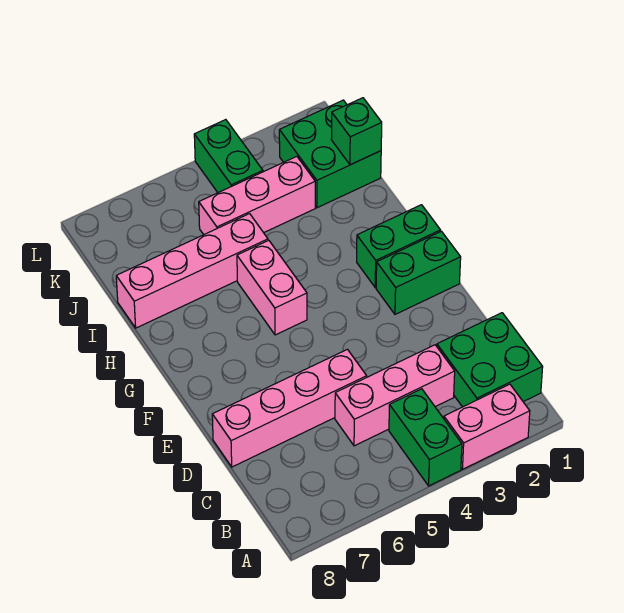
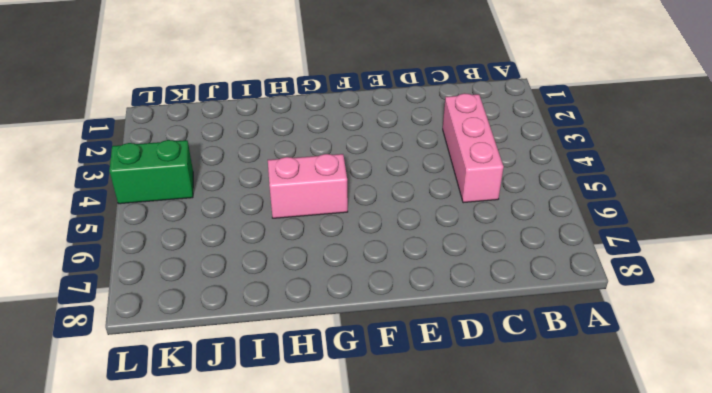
none -> pink 1x2 brick [444,384,530,469]
none -> green 1x2 brick [389,389,462,486]
none -> green 2x2 brick [437,313,543,407]

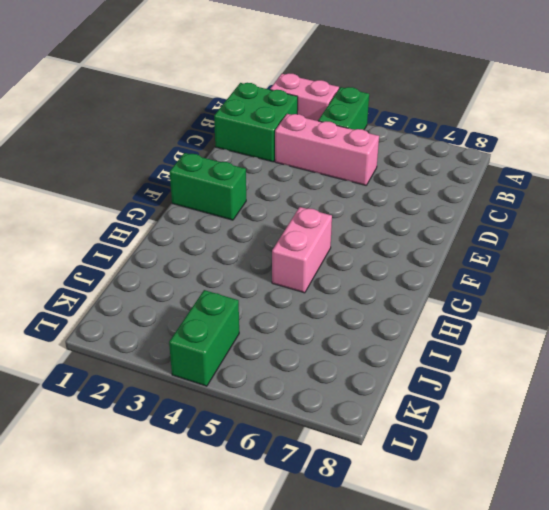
none -> pink 1x4 brick [212,349,367,467]
none -> green 1x2 brick [357,205,441,287]
none -> pink 1x4 brick [116,214,268,328]

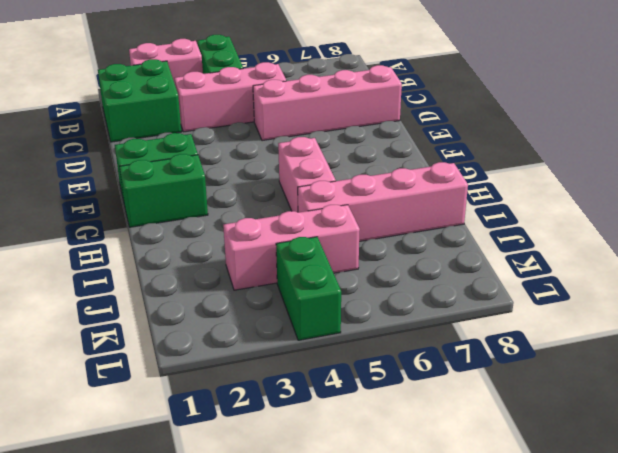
none -> green 2x2 brick [279,100,381,208]
none -> green 1x1 brick [331,98,382,165]

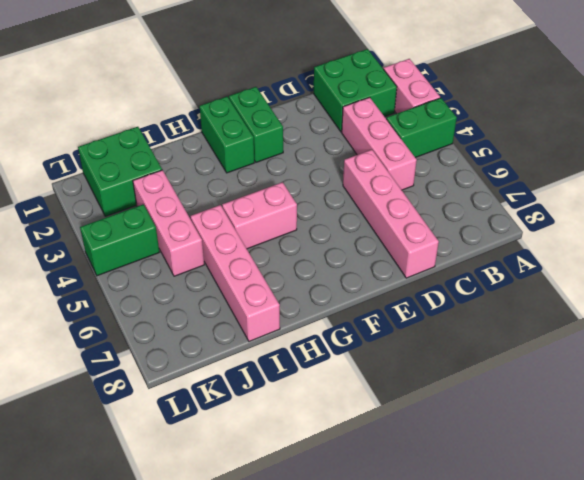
none -> green 1x1 brick [331,98,382,165]

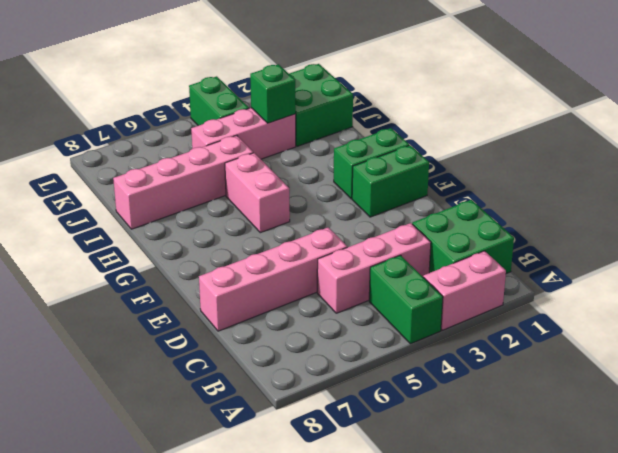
green 1x1 brick [250,64,296,123] -> green 1x1 brick moved to [331,98,382,165]

